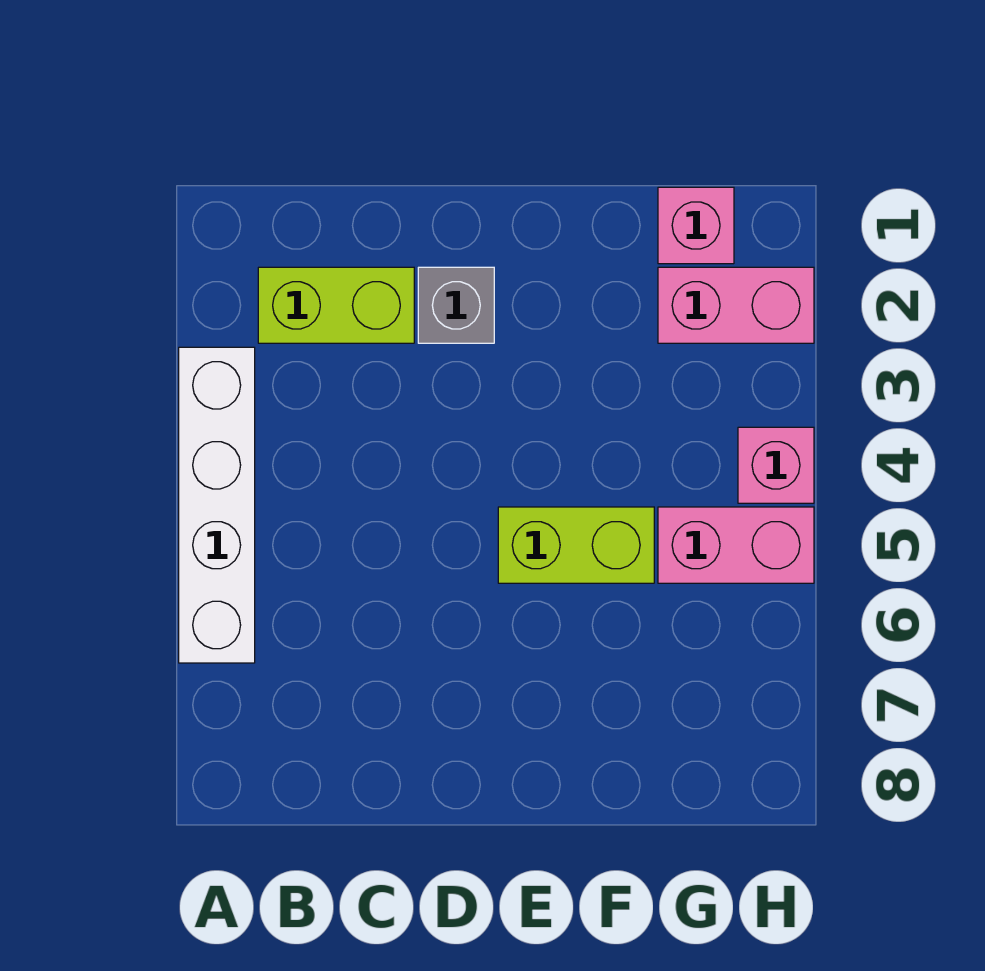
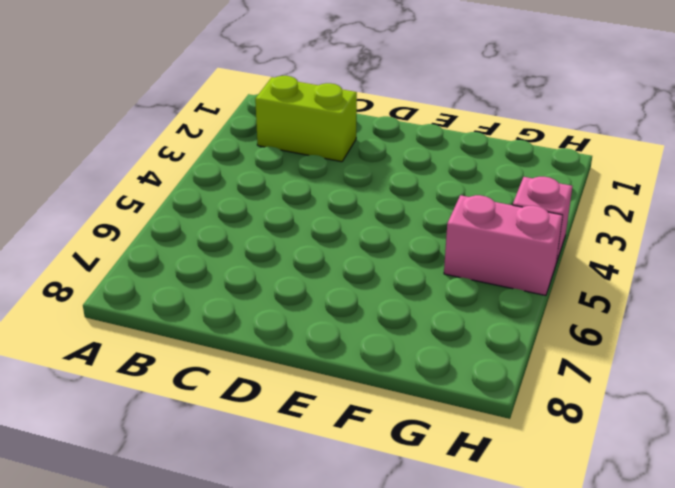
none -> white 1x4 brick [179,347,255,663]
none -> grey 1x1 brick [418,267,494,343]

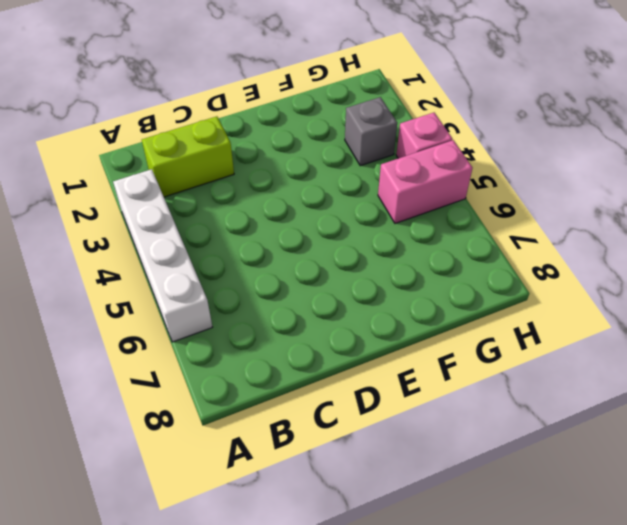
grey 1x1 brick [345,97,397,166] -> grey 1x1 brick moved to [418,267,494,343]
none -> lime 1x2 brick [498,507,654,583]
none -> pink 1x1 brick [658,187,734,264]

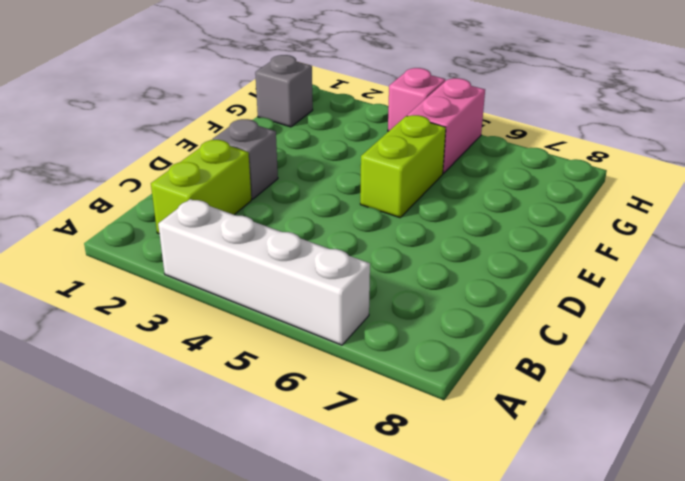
grey 1x1 brick [255,55,313,127] -> pink 1x1 brick [658,187,734,264]
none -> pink 1x2 brick [658,267,814,343]

